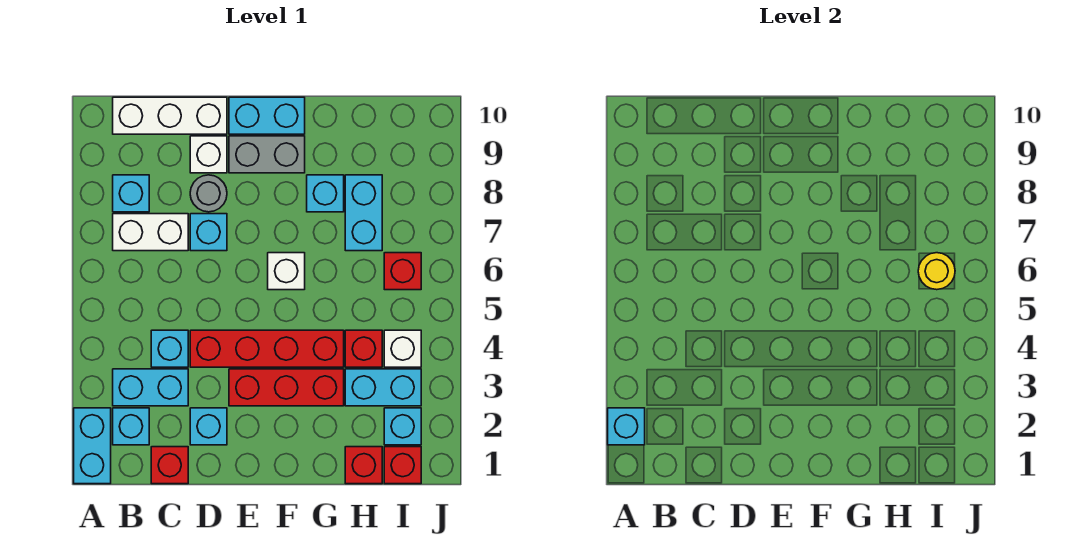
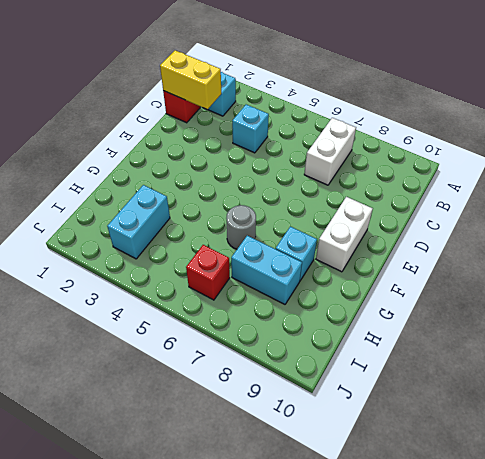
yellow 1x2 brick [160,50,221,109] -> none
white 1x2 brick [316,197,373,272] -> grey 1x2 brick [229,136,305,173]
grey 1x1 round brick [226,205,256,249] -> grey 1x1 round brick moved to [190,175,227,212]
none -> cyan 1x2 brick [74,408,111,484]
none -> cyan 1x2 brick [113,369,188,406]
none -> cyan 1x1 brick [113,175,149,212]

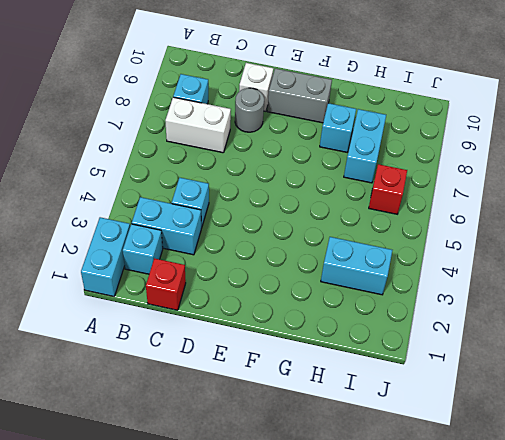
none -> white 1x3 brick [113,97,227,134]
none -> cyan 1x1 brick [190,408,227,445]
none -> red 1x4 brick [190,330,344,367]

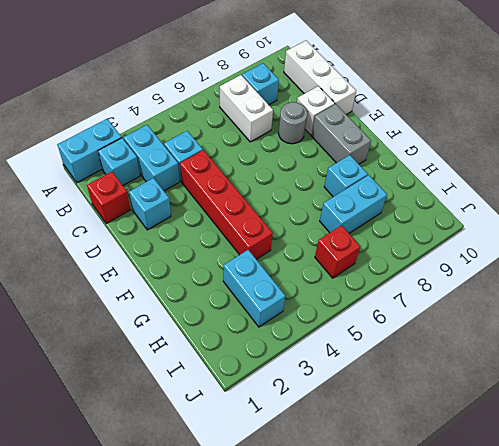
none -> cyan 1x1 brick [190,214,227,251]
none -> red 1x3 brick [229,369,344,406]
none -> cyan 1x2 brick [229,97,305,134]

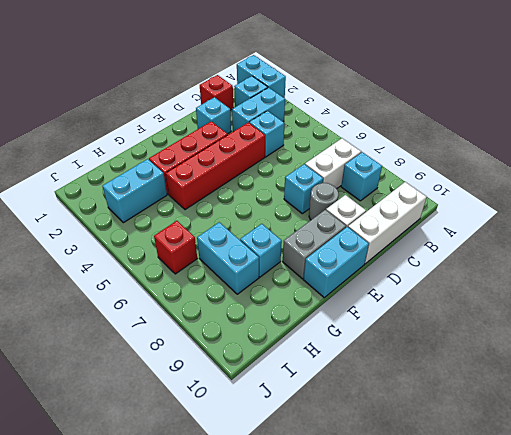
none -> white 1x1 brick [268,253,305,290]
none -> red 1x1 brick [345,447,382,484]
none -> red 1x1 brick [345,330,382,367]

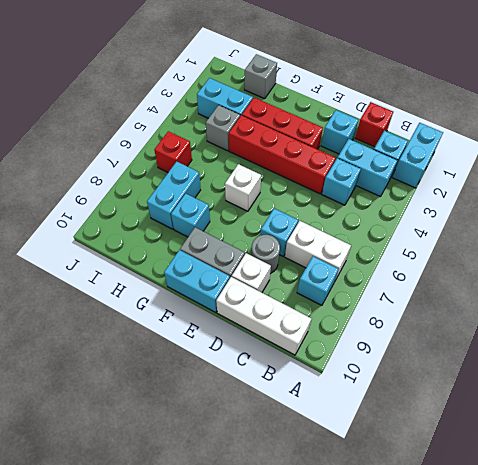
grey 1x1 brick [244,54,277,99] -> red 1x1 brick [345,447,382,484]
grey 1x1 brick [206,105,240,151] -> red 1x1 brick [345,330,382,367]
none -> red 1x1 brick [384,447,421,484]
none -> cyan 1x1 brick [384,408,421,445]
none -> white 1x1 brick [384,330,421,367]

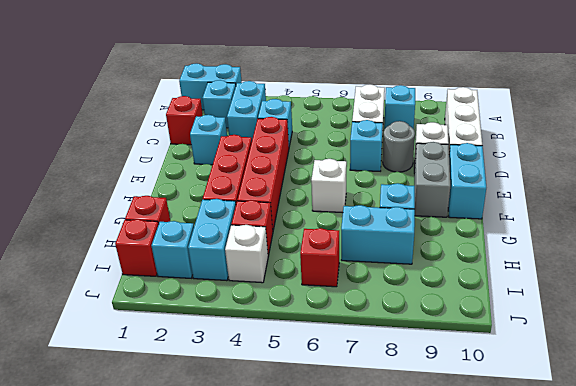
none -> cyan 1x1 brick [608,408,645,445]
none -> yellow 1x1 round brick [918,253,955,290]

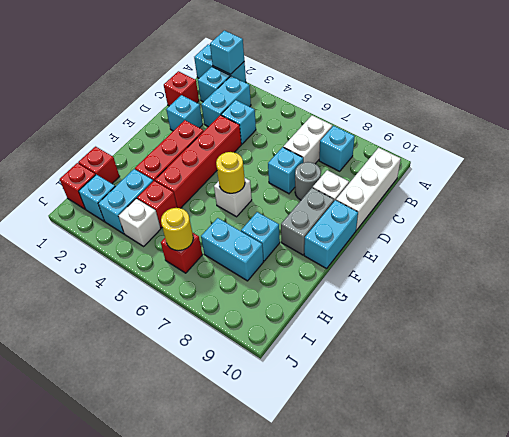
yellow 1x1 round brick [216,152,245,193] -> none

